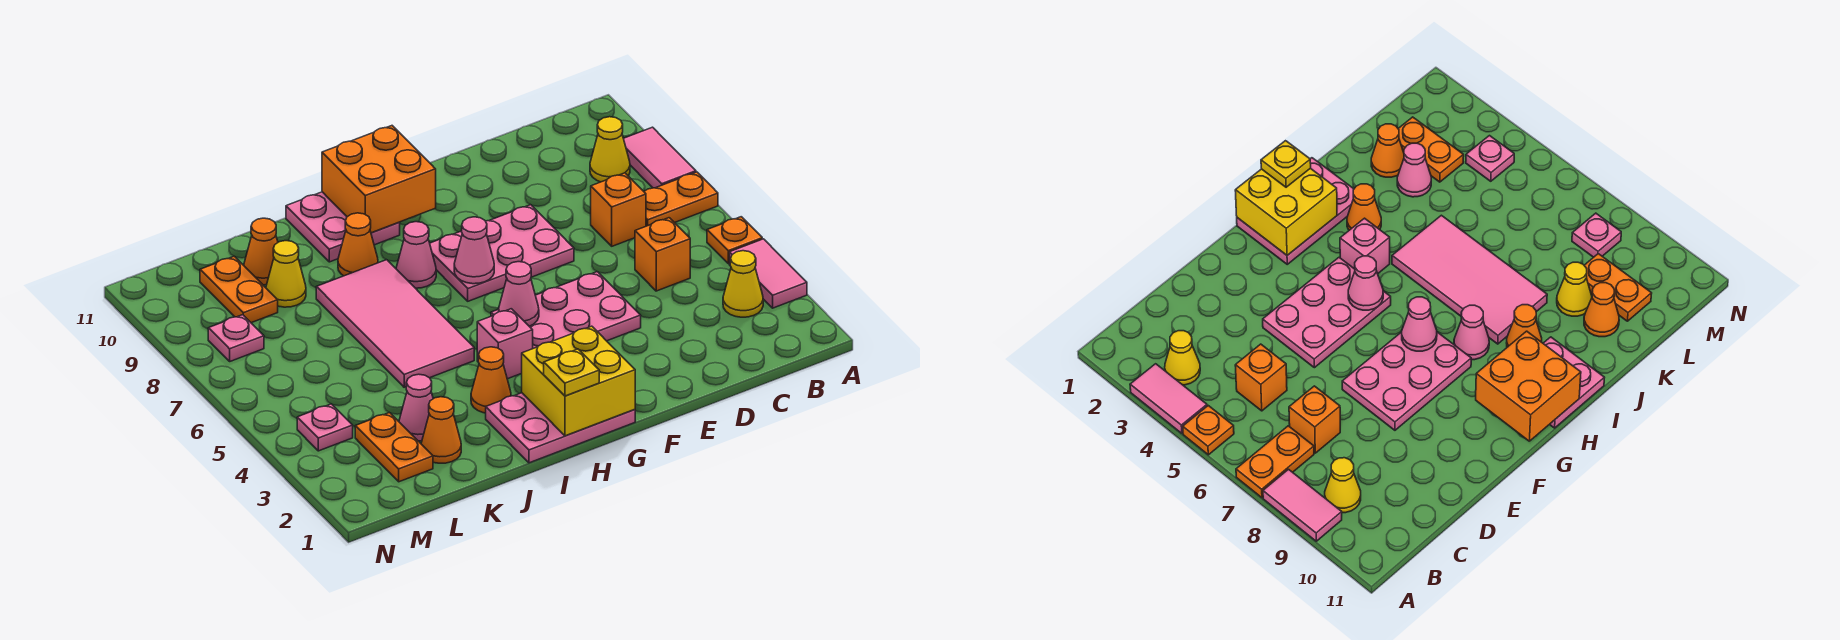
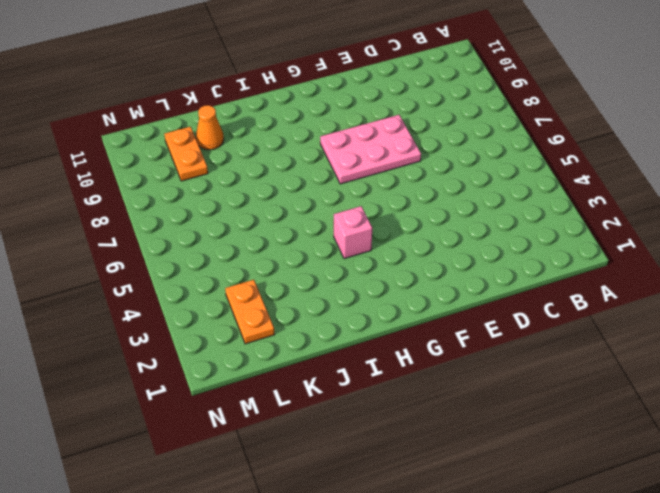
none -> pink 1x2 tile [729,239,807,308]
none -> orange 1x1 plate [707,217,762,263]
none -> orange 1x2 plate [644,172,718,226]
none -> pink 1x2 tile [624,127,696,188]

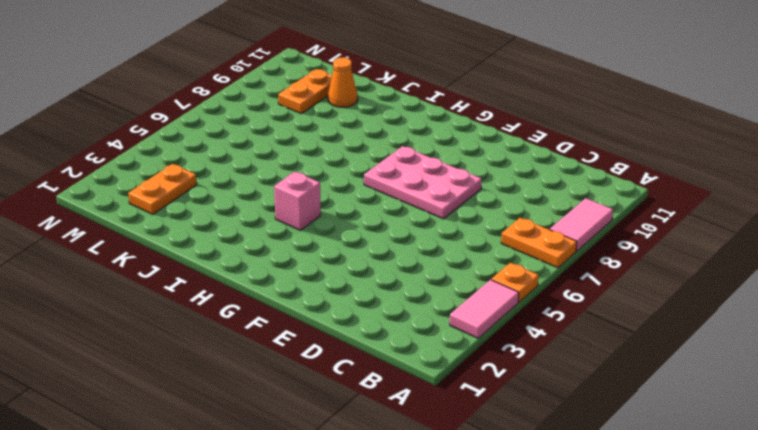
none -> yellow 1x1 cone [723,251,763,317]
none -> yellow 1x1 cone [590,117,630,182]
none -> orange 1x1 brick [635,218,690,291]
none -> orange 1x1 brick [591,173,646,246]

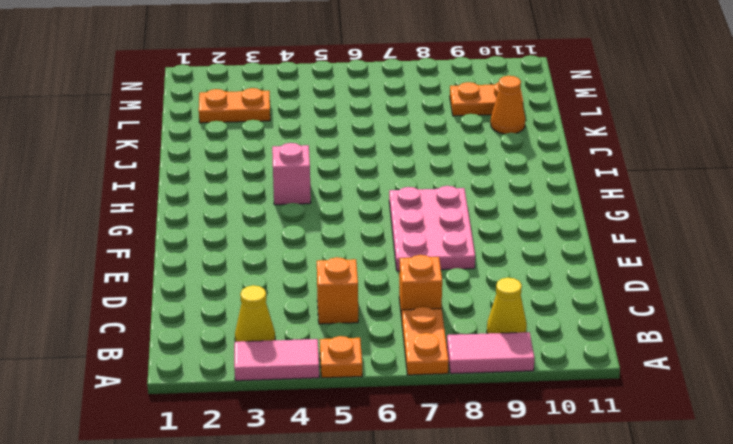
none -> pink 2x3 plate [491,272,641,348]
none -> pink 2x3 plate [486,393,635,463]
none -> pink 1x1 cone [396,222,436,288]
none -> pink 2x2 plate [286,192,400,262]

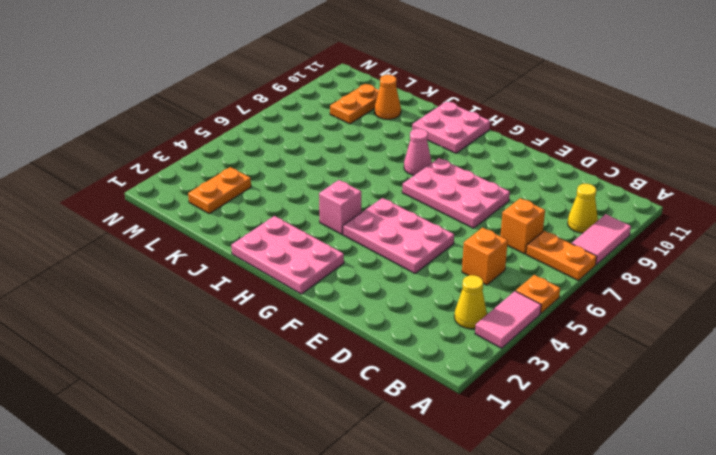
none -> orange 1x1 cone [471,347,511,413]
none -> pink 2x4 tile [316,260,474,387]
none -> orange 1x1 cone [338,213,378,276]
none -> orange 1x1 cone [421,397,461,463]

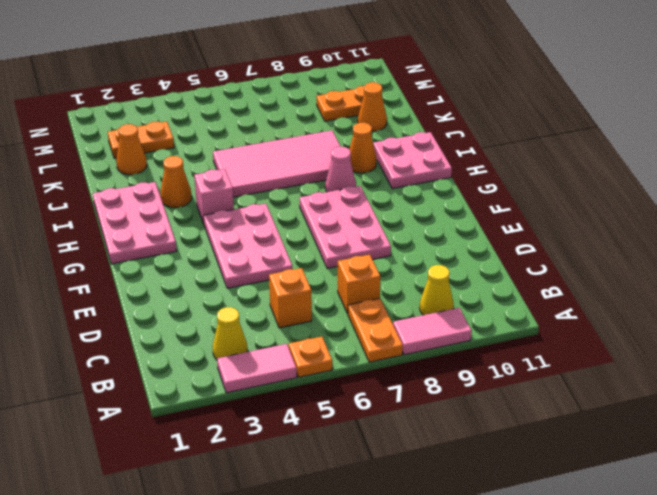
none -> pink 1x1 cone [399,374,433,441]
none -> yellow 1x1 cone [266,241,306,307]
none -> pink 1x1 plate [297,404,353,451]
none -> pink 1x1 plate [208,315,264,361]

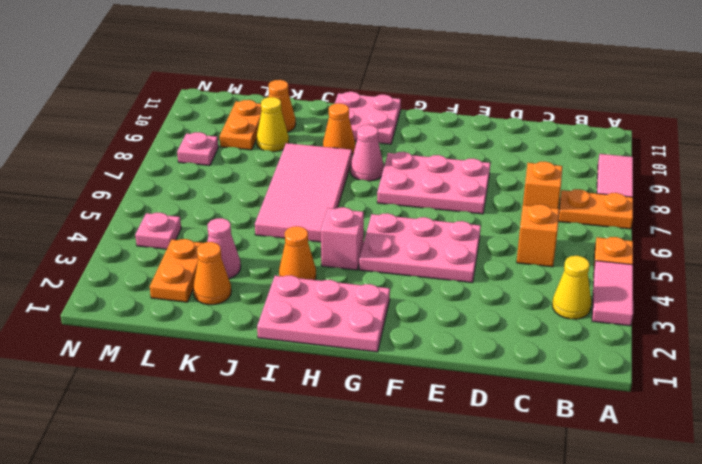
none -> yellow 1x1 cone [590,117,630,182]
none -> yellow 2x2 brick [522,326,635,436]
none -> pink 1x1 cone [499,262,539,326]
none -> pink 1x1 cone [454,217,494,284]

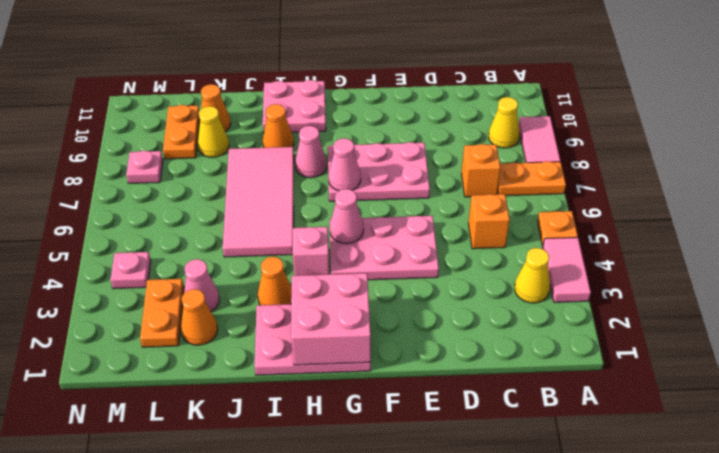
pink 2x2 brick [291,273,371,365] -> yellow 2x2 brick [522,326,635,436]
none -> orange 2x2 brick [322,126,436,233]
none -> yellow 1x1 plate [544,349,599,396]

